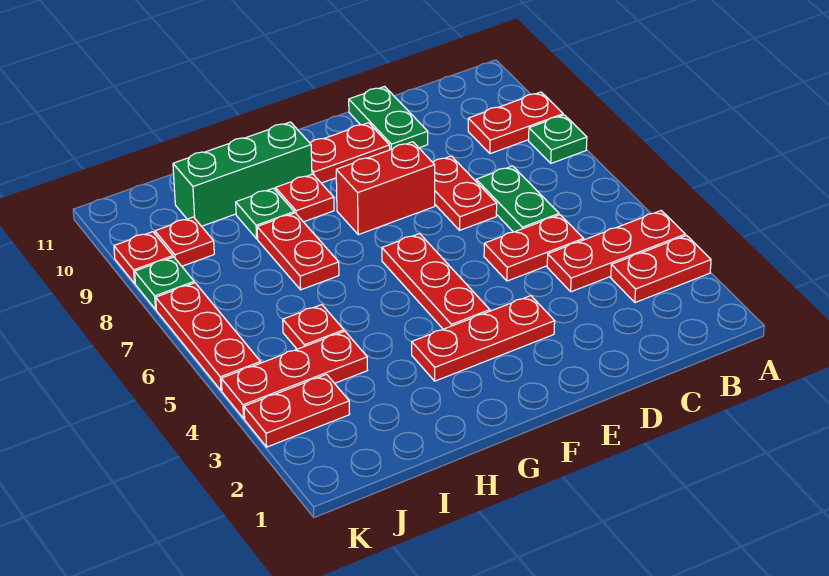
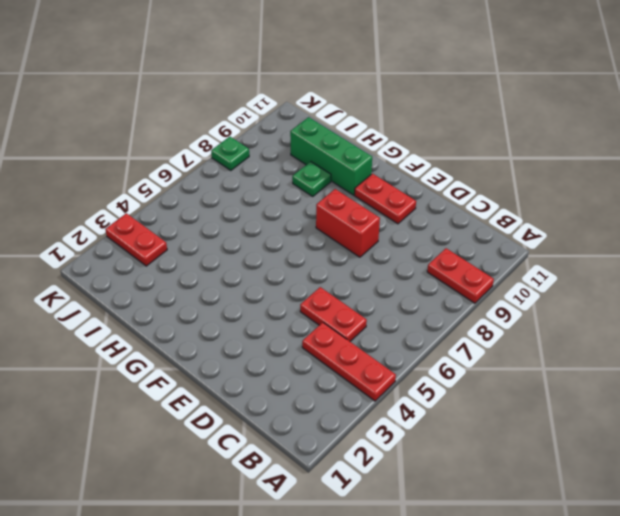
none -> red 1x2 plate [611,236,711,303]
none -> green 1x1 plate [529,115,587,163]
none -> green 1x2 plate [476,166,559,232]

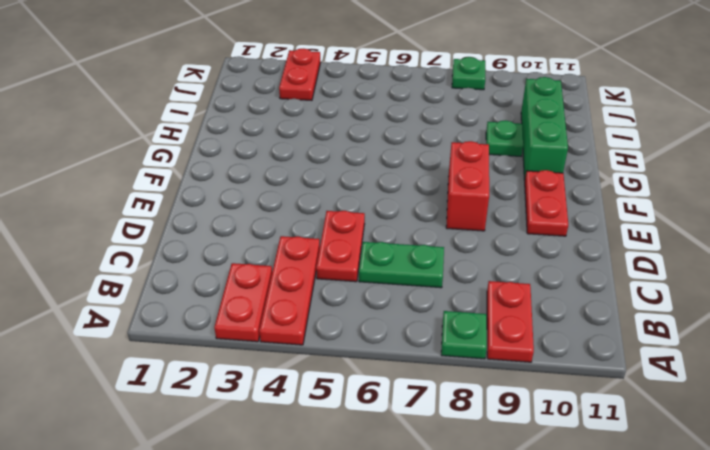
none -> red 1x2 plate [433,156,497,230]
none -> green 1x2 plate [349,86,428,150]
none -> red 1x3 plate [412,296,555,381]

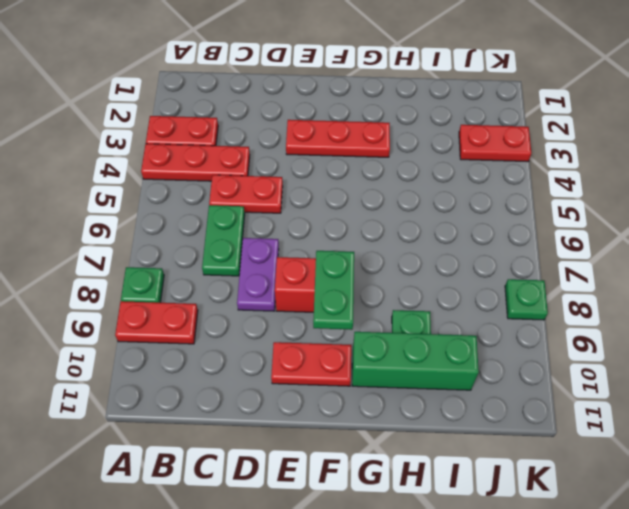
purple 1x2 plate [237,238,279,311] -> red 1x2 plate [433,156,497,230]
green 1x2 plate [313,251,354,330] -> green 1x2 plate moved to [349,86,428,150]
none -> red 1x3 plate [382,234,490,329]
none -> red 1x1 plate [275,174,334,222]
none -> red 1x2 plate [257,213,339,290]

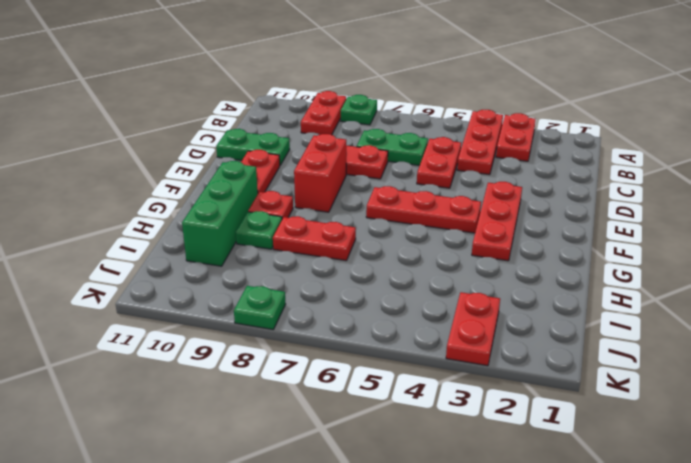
none -> red 1x3 plate [221,331,368,418]
none -> red 1x1 plate [283,305,344,349]
none -> red 1x1 plate [155,217,214,266]

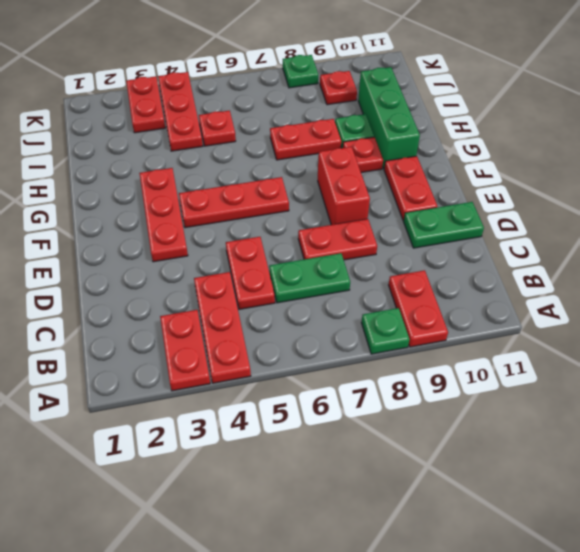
none -> red 1x3 plate [156,283,261,391]
none -> red 1x1 plate [114,232,173,283]

